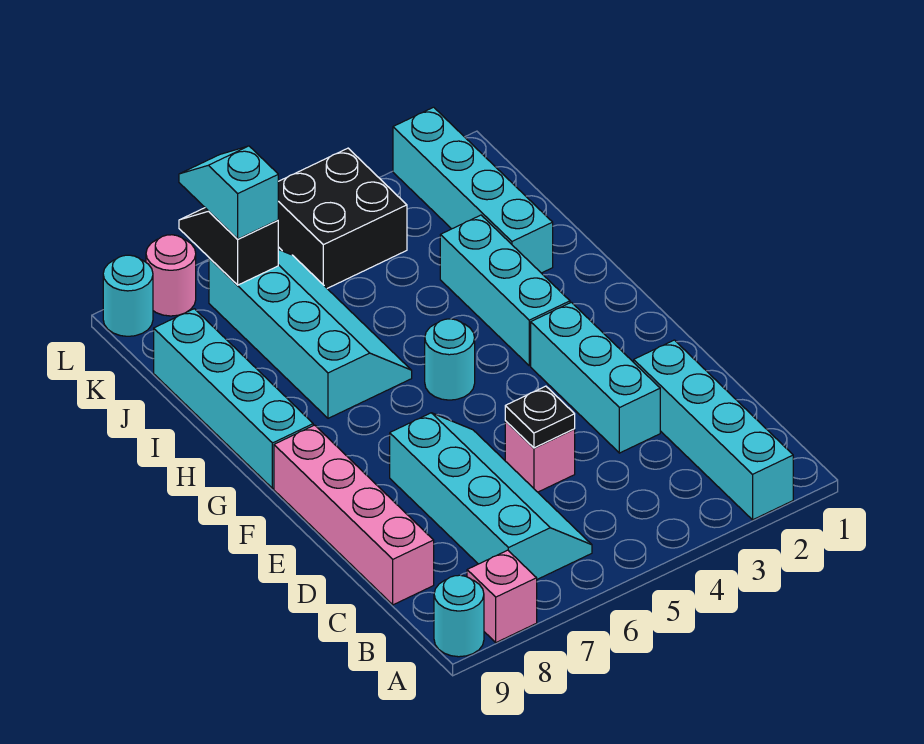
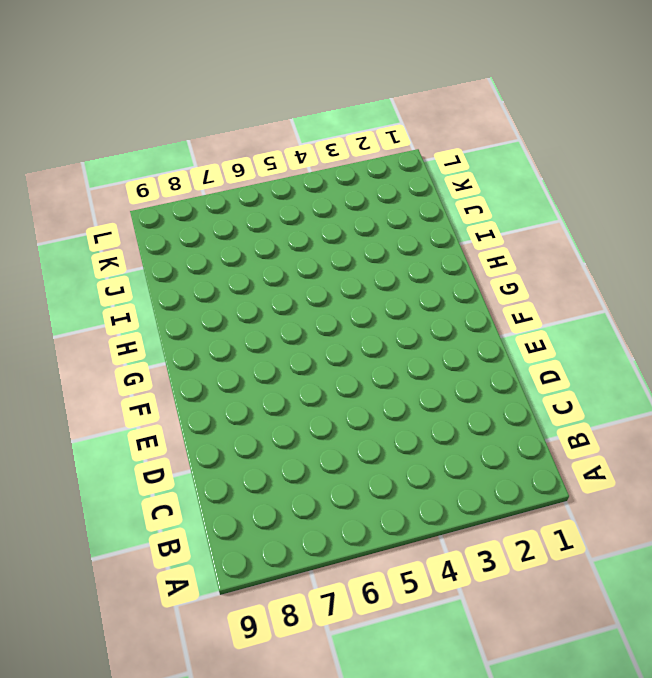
none -> cyan 1x4 brick [634,340,793,520]
none -> pink 1x1 brick [467,550,537,642]
none -> cyan 1x1 round brick [434,575,484,657]

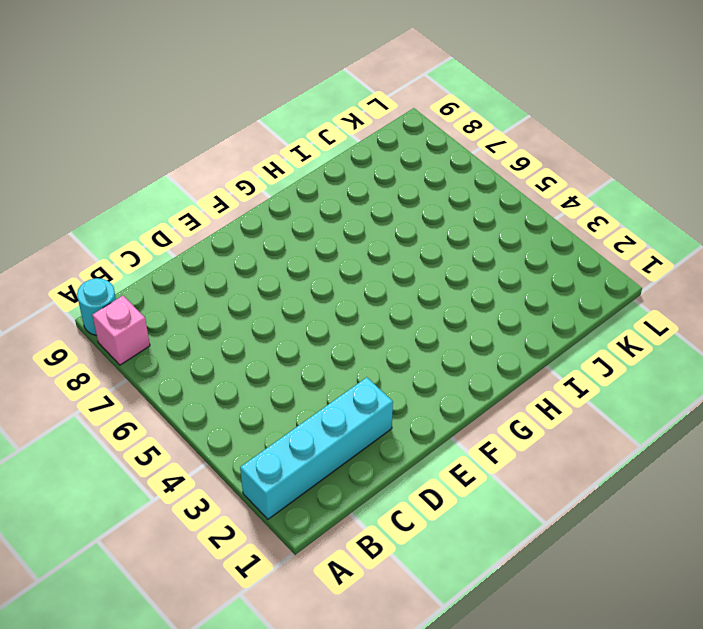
none -> cyan 2x4 slope [390,413,592,579]
none -> pink 1x4 brick [274,425,434,605]
none -> cyan 1x3 brick [531,302,660,453]

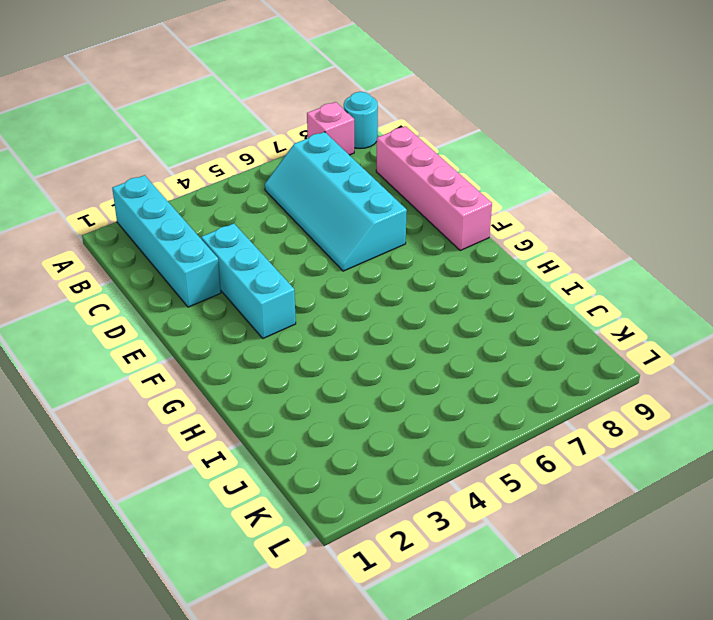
none -> pink 1x1 brick [505,421,575,492]
none -> cyan 1x3 brick [440,215,570,366]
none -> cyan 1x1 round brick [425,319,475,400]

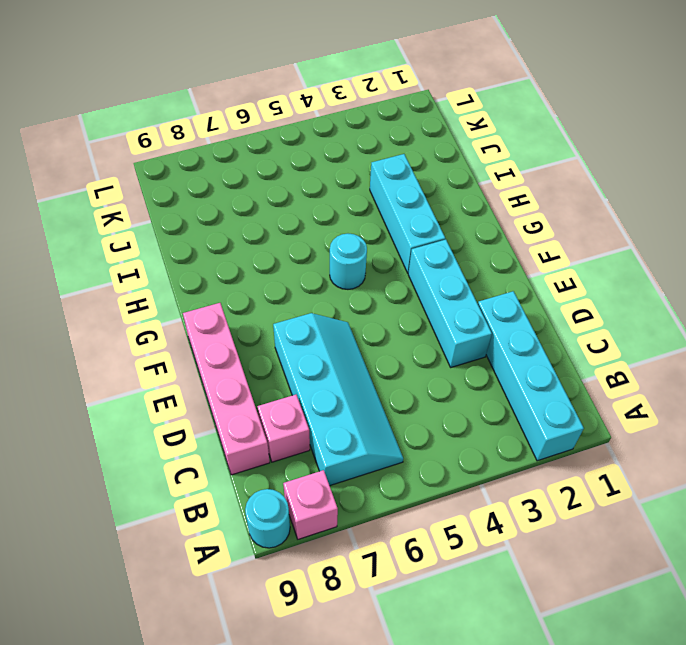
pink 1x1 brick [257,395,310,462] -> pink 1x1 brick moved to [505,421,575,492]
none -> cyan 1x4 brick [154,309,313,489]
none -> cyan 2x4 slope [209,249,412,418]
none -> cyan 1x4 brick [393,107,553,273]

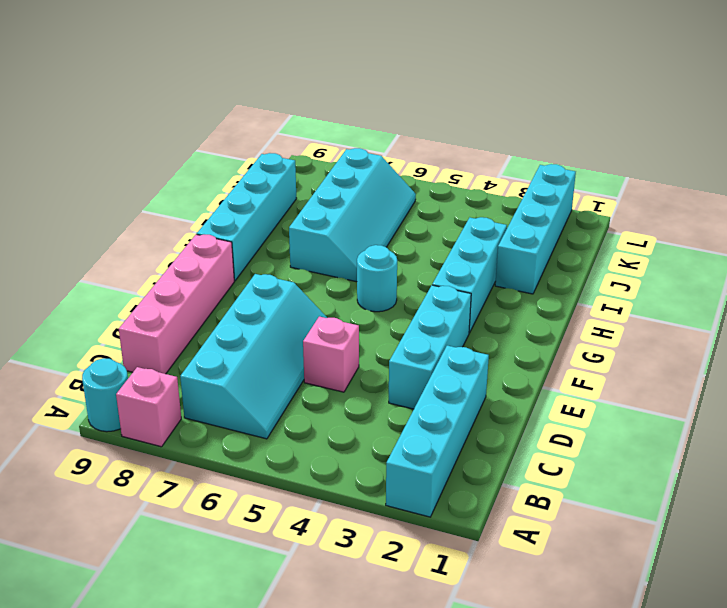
none -> black 2x2 brick [278,148,407,288]
none -> pink 1x1 round brick [146,235,196,316]
none -> cyan 1x1 round brick [103,255,153,336]

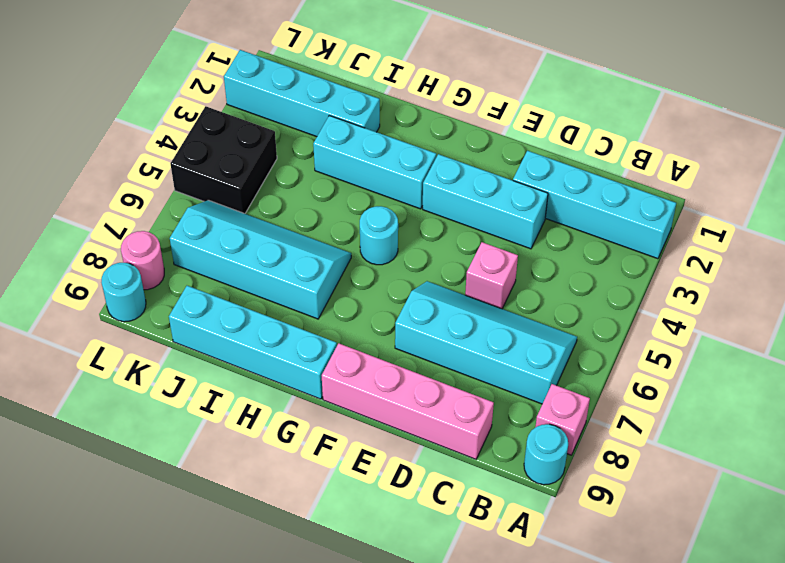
none -> black 1x1 plate [505,386,575,448]
none -> black 1x2 slope [179,208,278,285]
none -> cyan 1x2 slope [179,146,278,239]

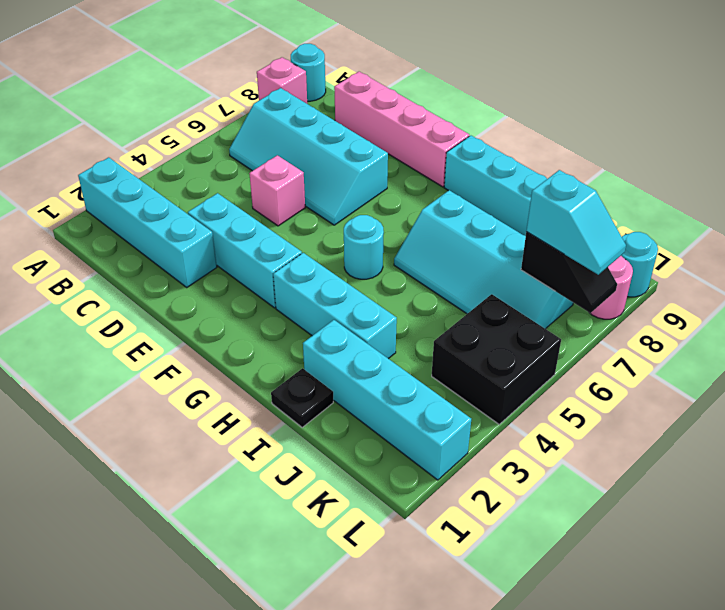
black 1x1 plate [271,368,333,427] -> black 1x1 plate moved to [505,386,575,448]

